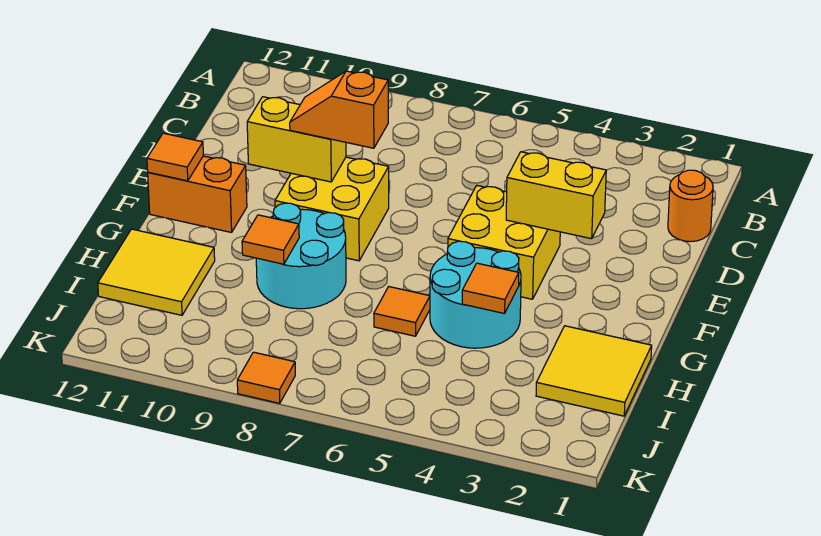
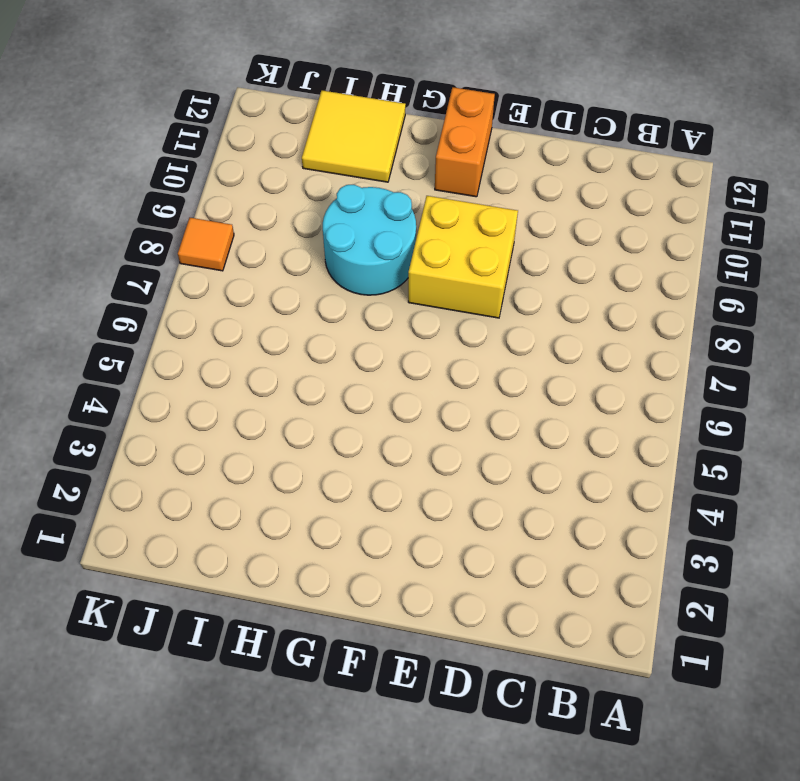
none -> orange 1x1 round brick [668,170,713,242]
none -> yellow 2x2 brick [448,186,560,299]
none -> cyan 2x2 round brick [430,241,521,348]

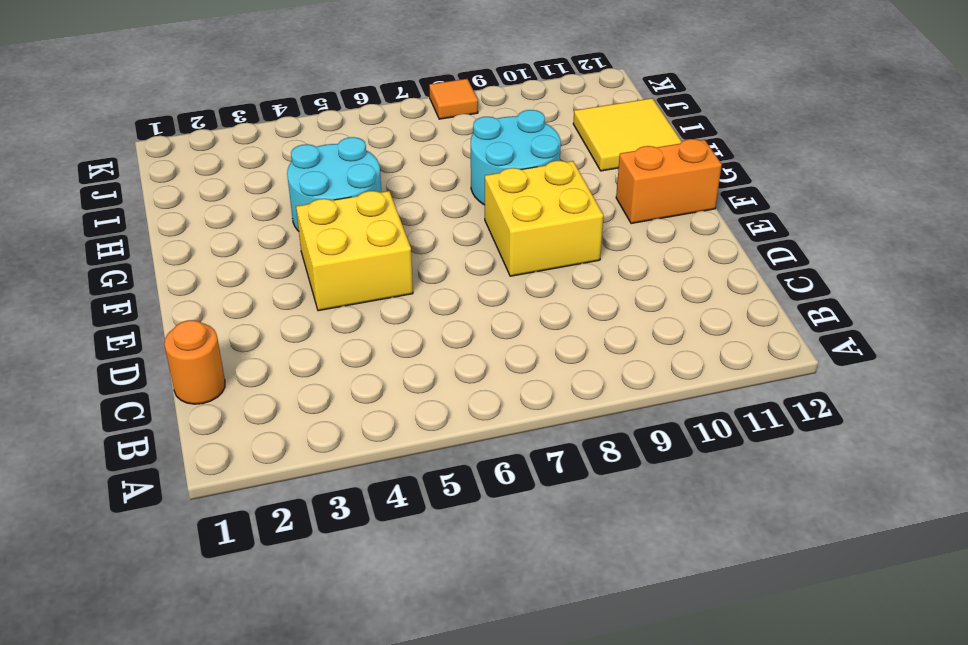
none -> yellow 2x2 tile [536,326,652,416]
none -> orange 1x1 tile [374,287,430,336]
none -> yellow 1x2 brick [506,152,606,239]

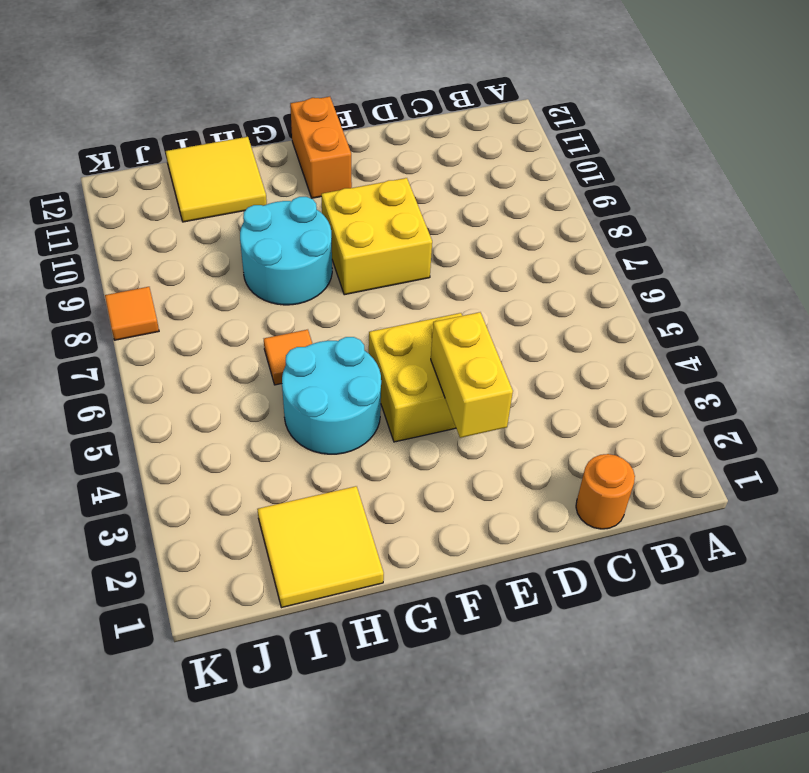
none -> yellow 1x2 brick [247,97,346,182]
none -> orange 1x1 tile [147,133,203,181]
none -> orange 1x1 tile [462,263,519,314]

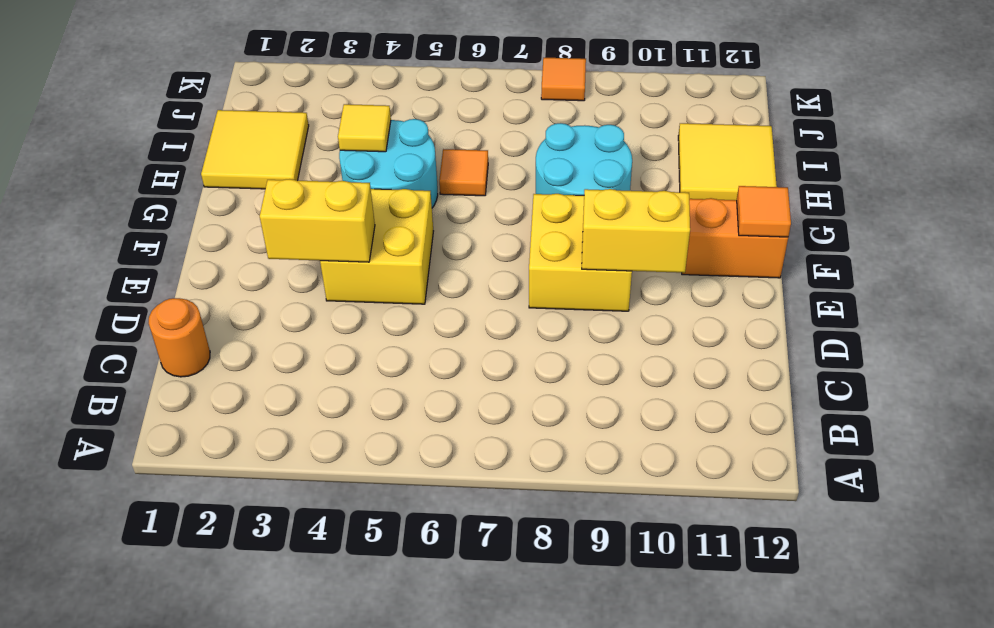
yellow 1x1 tile [338,104,391,152] -> orange 1x1 tile [462,263,519,314]
none -> orange 1x1 tile [242,215,299,264]
none -> orange 1x2 slope [290,71,388,148]

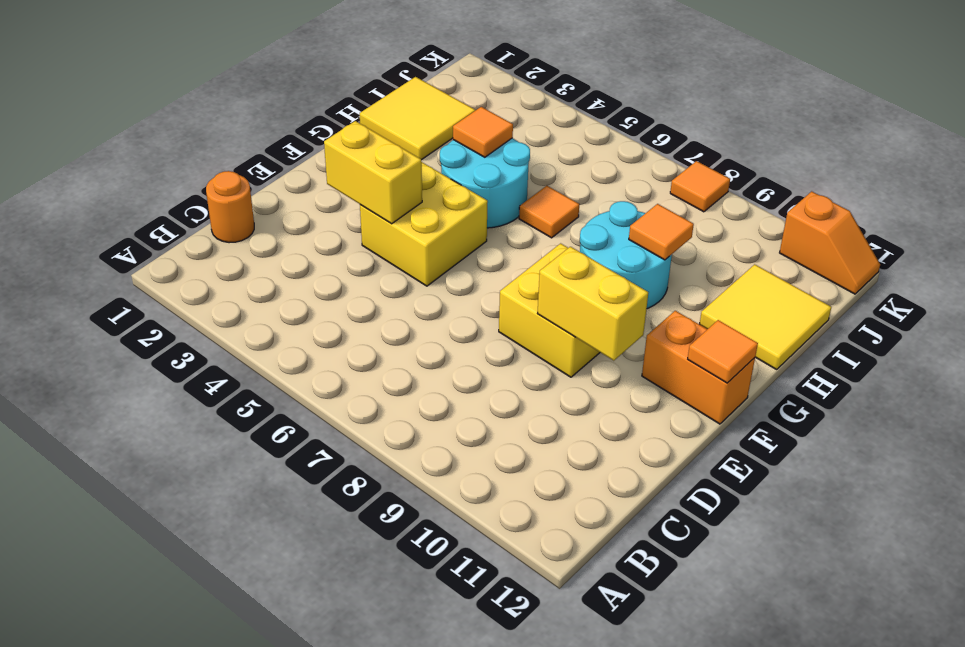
orange 1x2 slope [780,191,880,294] -> orange 1x2 slope moved to [290,71,388,148]

